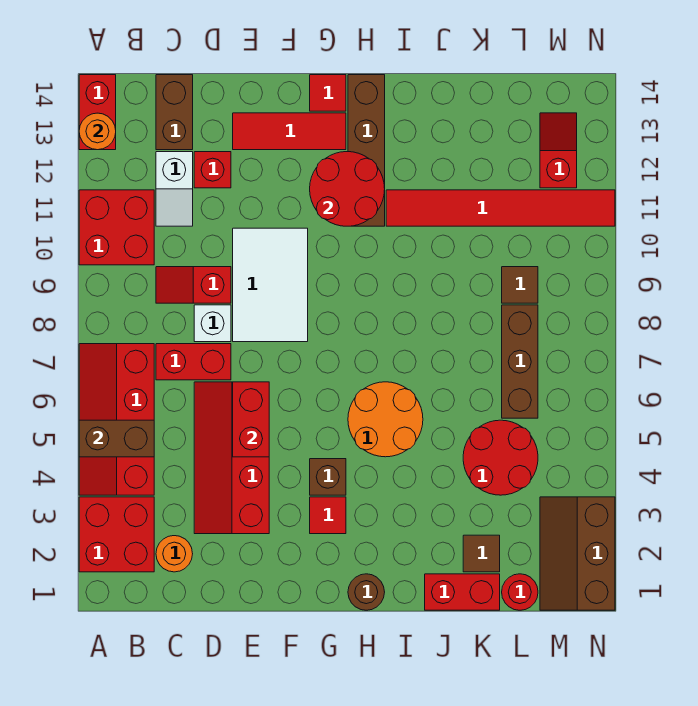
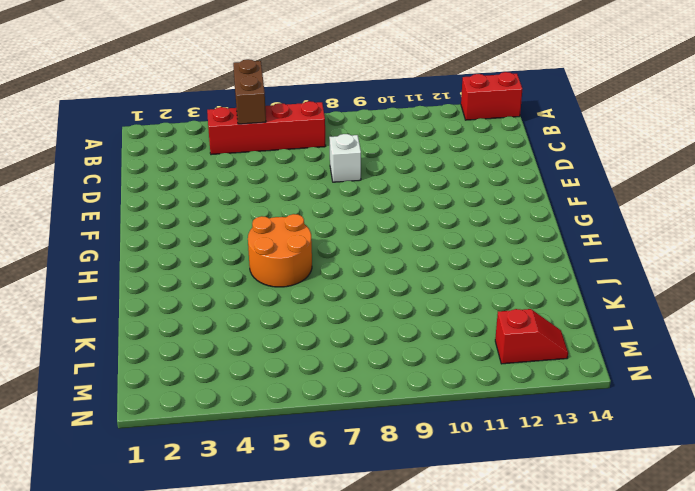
none -> red 2x2 brick [79,497,154,572]
none -> red 2x2 brick [79,190,154,265]
none -> orange 1x1 round brick [156,536,193,572]
none -> red 1x2 brick [156,344,231,380]

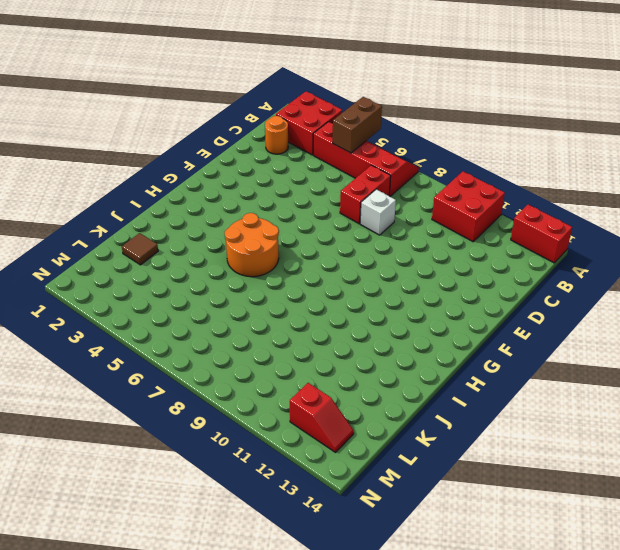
none -> red 1x2 slope [156,267,231,303]
none -> white 1x2 slope [156,152,193,226]
none -> brown 1x2 brick [156,75,193,150]
none -> red 2x4 slope [194,382,269,534]

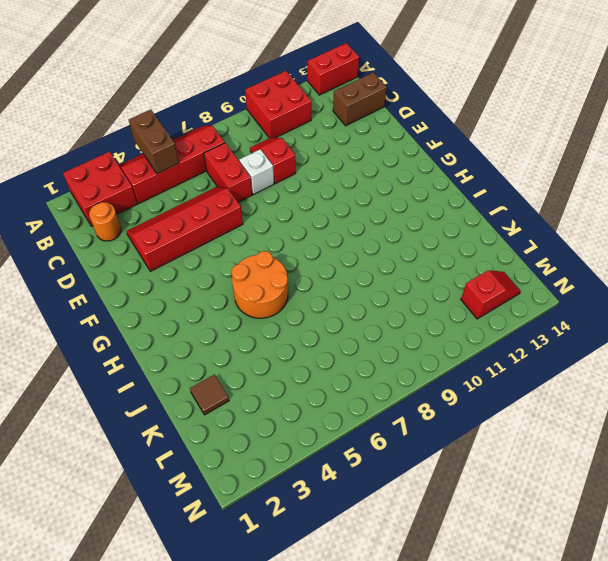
none -> white 1x2 slope [156,152,193,226]
none -> red 1x1 brick [194,152,231,188]
none -> white 2x3 tile [233,228,308,342]
none -> red 1x3 tile [233,113,346,150]

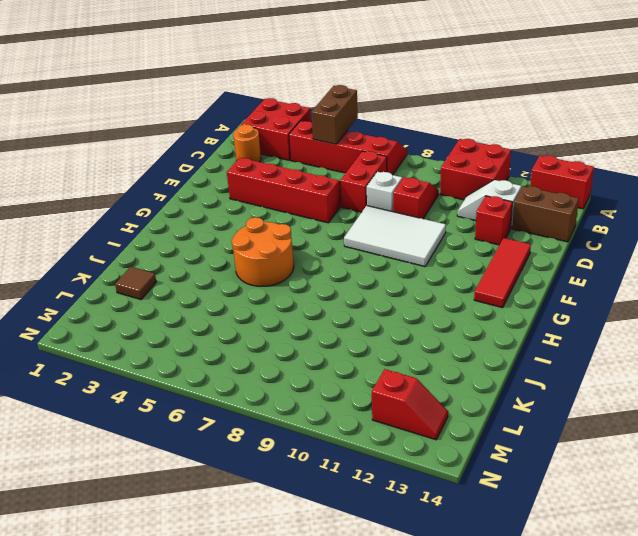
none -> red 1x1 tile [310,497,346,534]
none -> brown 1x1 brick [310,459,346,495]
none -> red 1x1 tile [310,75,346,111]
none -> brown 1x1 round brick [348,574,385,610]

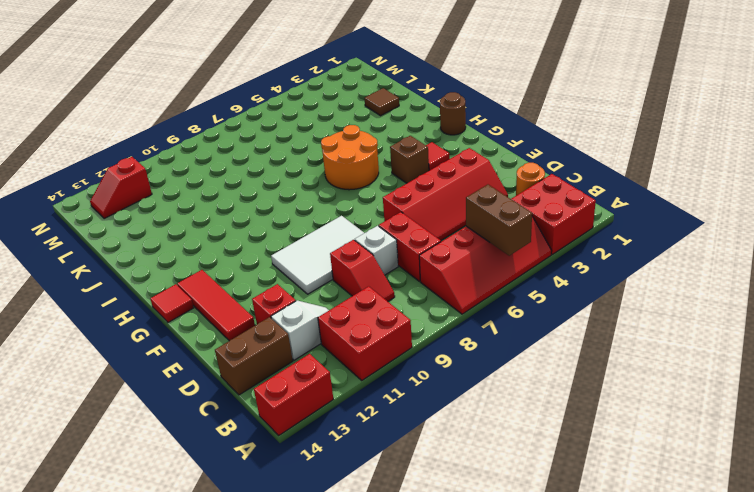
none -> brown 1x4 brick [348,75,385,226]
none -> red 1x6 tile [386,190,615,226]
none -> red 1x2 brick [425,574,500,610]
none -> red 2x2 round brick [463,420,538,495]

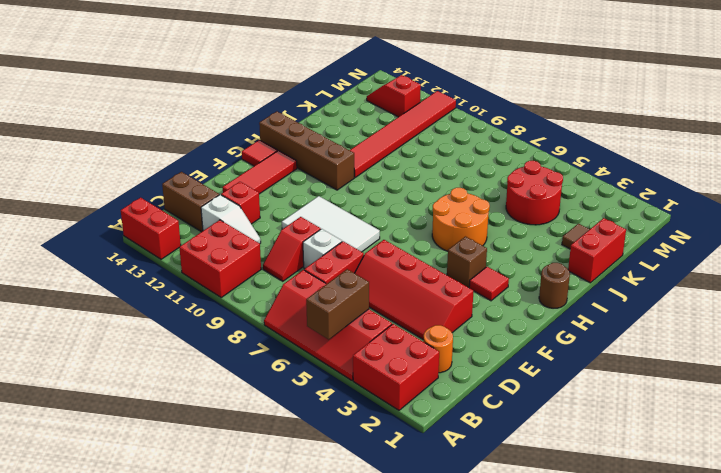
none -> red 1x1 round brick [502,574,538,610]
none -> brown 1x3 brick [502,305,538,418]
none -> brown 1x1 tile [502,267,538,303]
none -> brown 2x3 slope [540,497,615,610]

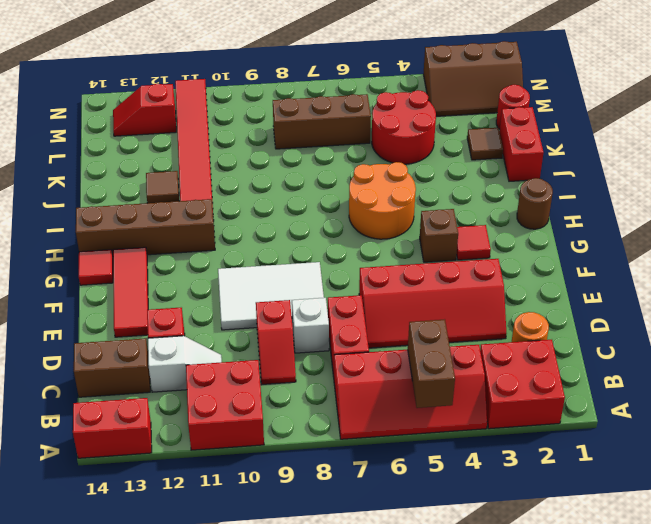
brown 1x1 tile [146,171,179,203] -> brown 1x1 tile moved to [502,267,538,303]
none -> orange 1x1 round brick [79,113,116,150]
none -> red 1x2 brick [233,382,269,457]
none -> red 2x2 round brick [310,152,385,226]

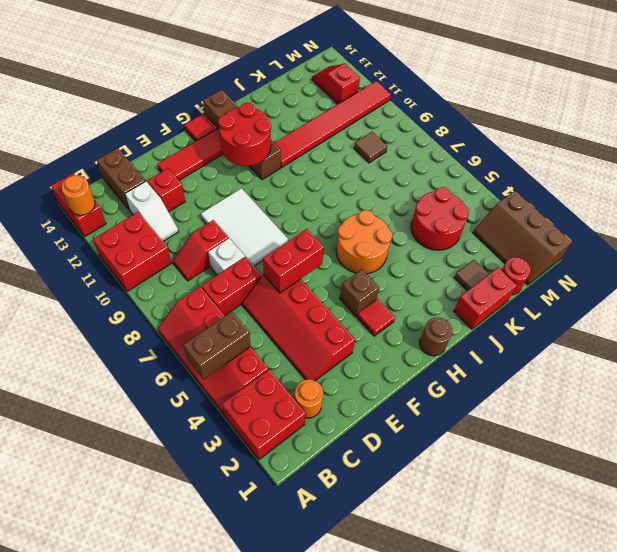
red 1x2 brick [263,229,324,293] -> red 1x2 brick turned to [233,382,269,457]
none -> brown 1x3 brick [502,305,538,418]

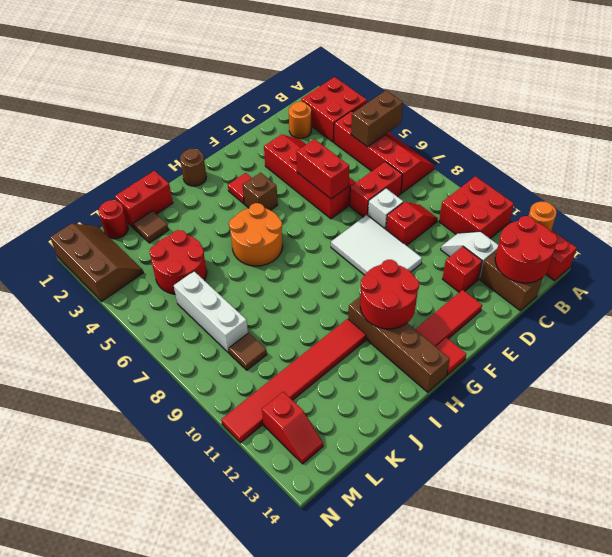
red 2x2 round brick [495,216,557,283] -> none
white 1x3 brick [174,271,248,353] -> brown 1x3 brick [502,305,538,418]

